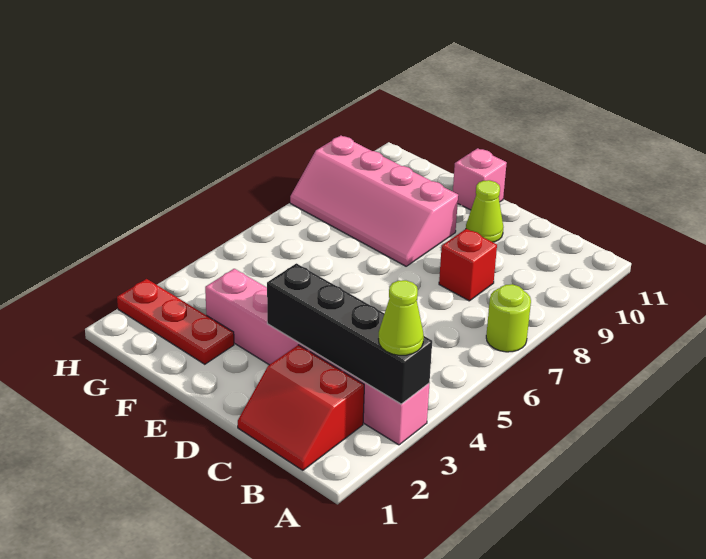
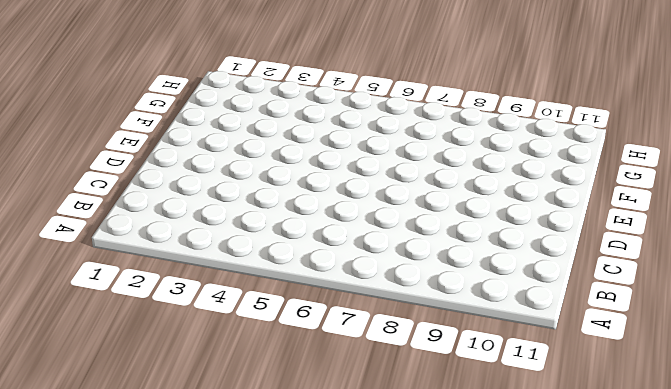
none -> pink 1x6 brick [205,269,430,445]
none -> lime 1x1 round brick [486,284,531,352]

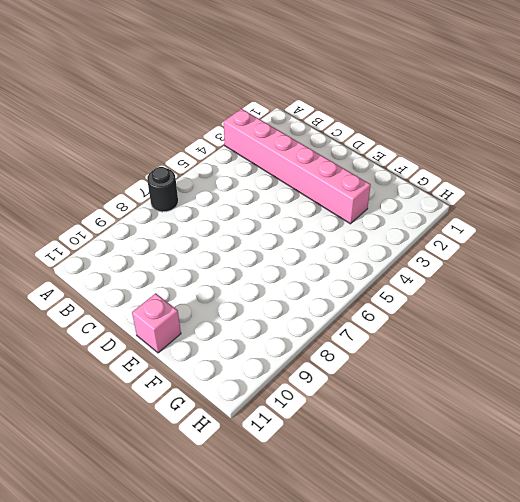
black 1x1 round brick [147,167,178,212] -> lime 1x1 round brick [486,284,531,352]
none -> red 2x2 slope [238,345,364,470]
none -> red 1x1 brick [439,229,497,301]

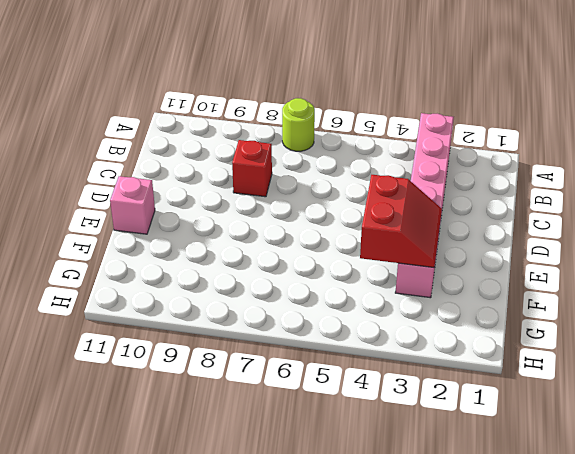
red 2x2 slope [360,175,442,268] -> red 2x2 slope moved to [238,345,364,470]
none -> lime 1x1 cone [466,180,503,242]
none -> pink 2x4 slope [290,136,458,266]

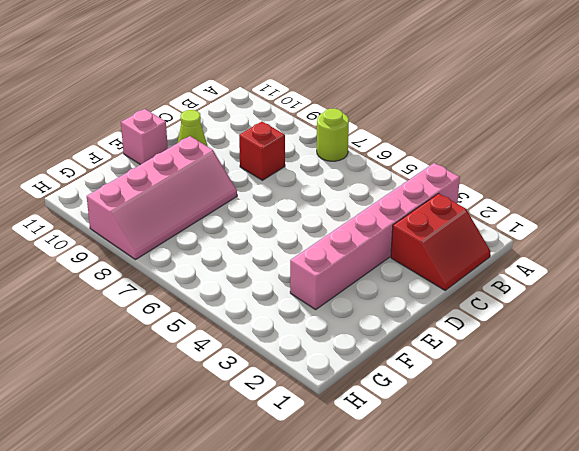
none -> red 1x3 plate [117,279,234,364]
none -> black 1x4 brick [267,263,432,404]

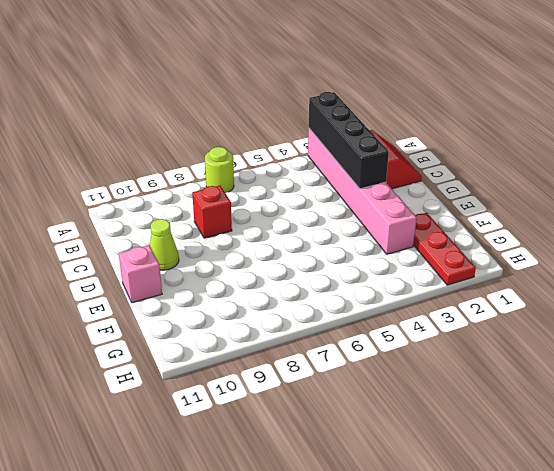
none -> pink 2x4 slope [290,136,458,266]
none -> lime 1x1 cone [379,280,424,355]

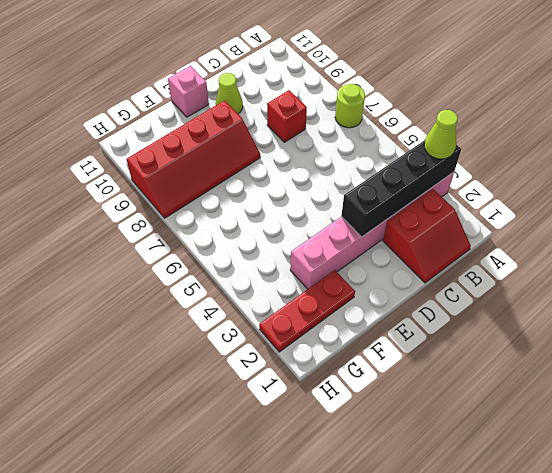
red 2x4 slope [127,101,260,218] -> pink 2x4 slope [290,136,458,266]

